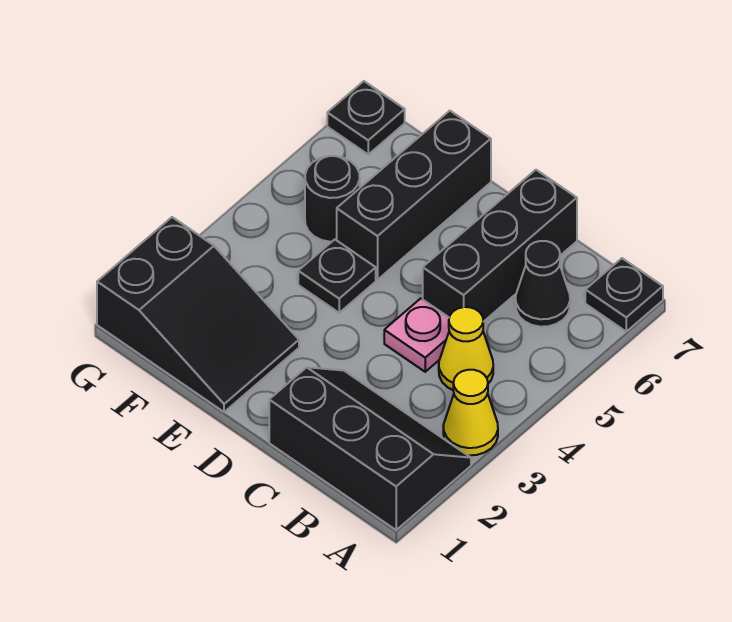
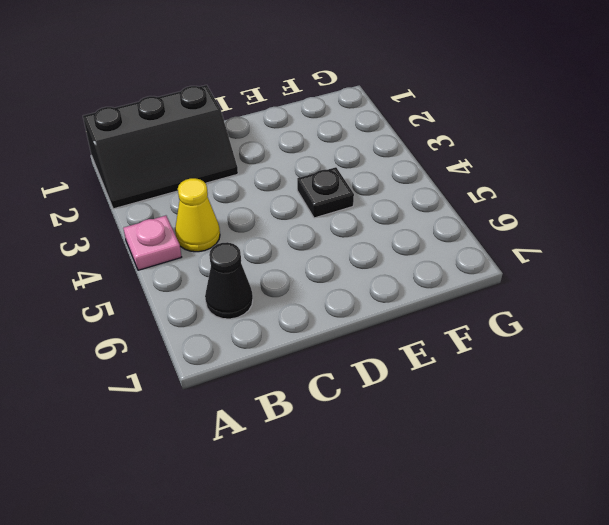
pink 1x1 plate [123,216,181,270] -> pink 1x1 plate moved to [384,299,449,372]
none -> yellow 1x1 cone [443,370,498,455]
none -> black 1x1 plate [585,258,663,331]
none -> black 1x3 brick [423,170,577,322]

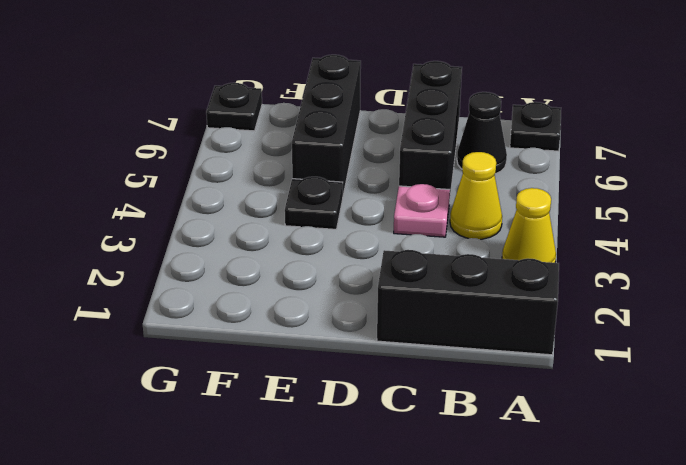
none -> black 2x3 slope [97,217,299,412]
none -> black 1x1 round brick [305,156,360,242]

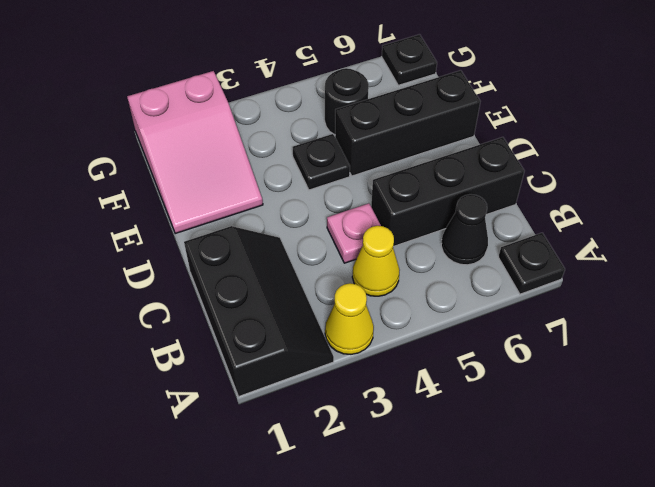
pink 2x3 slope [127,71,263,234] -> black 2x3 slope [97,217,299,412]

